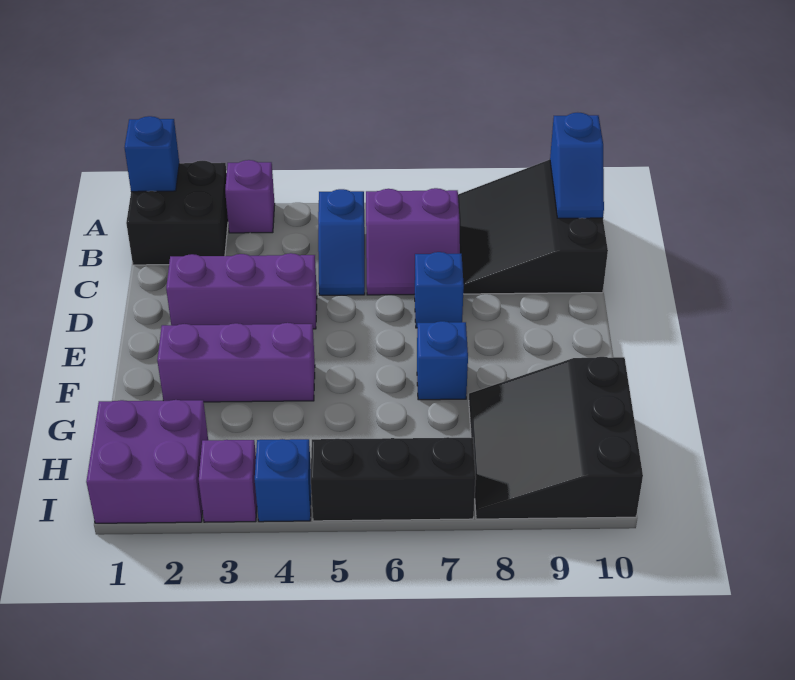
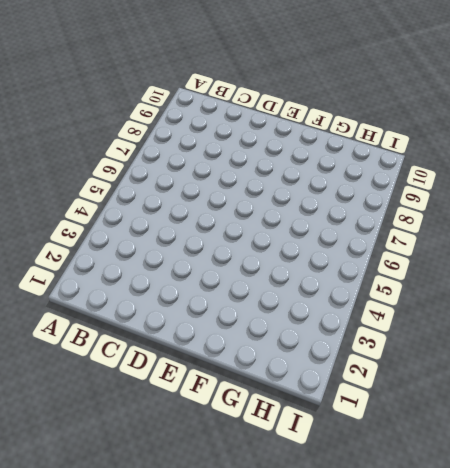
none -> black 2x2 brick [126,161,228,265]
none -> purple 1x1 brick [225,160,275,233]
none -> black 3x3 slope [458,160,608,294]

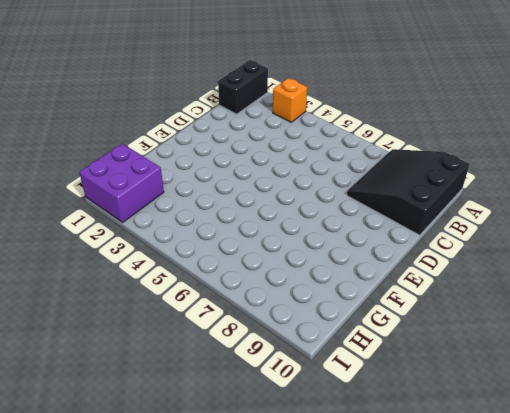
black 1x2 brick [218,60,268,114] -> black 2x2 brick [126,161,228,265]
orange 1x1 brick [273,78,307,122] -> purple 1x1 brick [225,160,275,233]
none -> blue 1x2 slope [318,189,365,295]
none -> purple 2x2 slope [366,188,460,295]
none -> purple 1x3 brick [166,253,317,329]

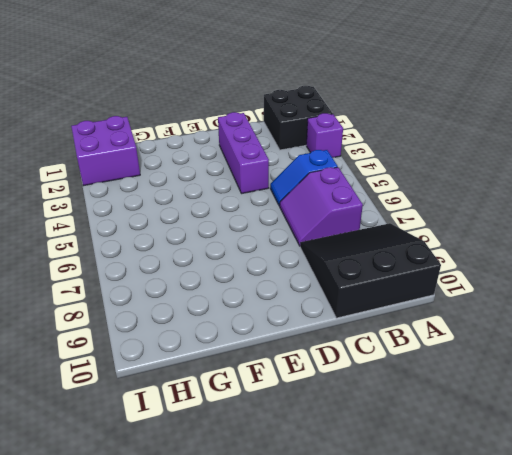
none -> blue 1x1 brick [415,252,464,328]
none -> purple 1x3 brick [157,323,315,402]
none -> blue 1x1 brick [417,321,468,400]

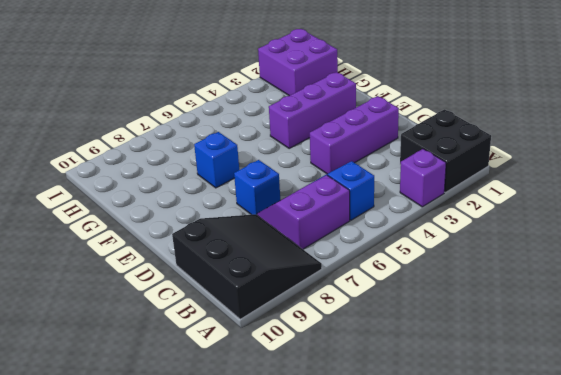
none -> black 3x3 slope [469,357,643,519]
none -> purple 1x1 brick [199,440,257,522]
none -> blue 1x1 brick [255,439,311,522]

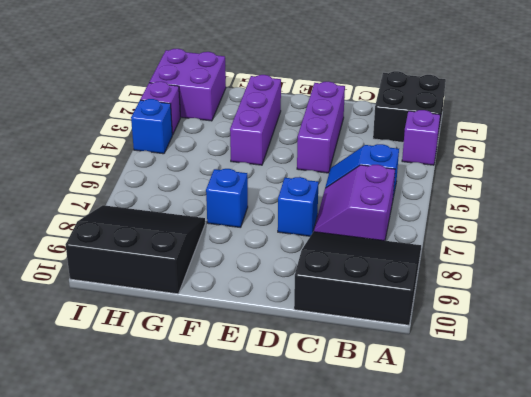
none -> black 1x3 brick [311,437,476,521]
none -> blue 1x1 brick [125,116,179,192]
none -> blue 1x2 slope [550,113,604,218]

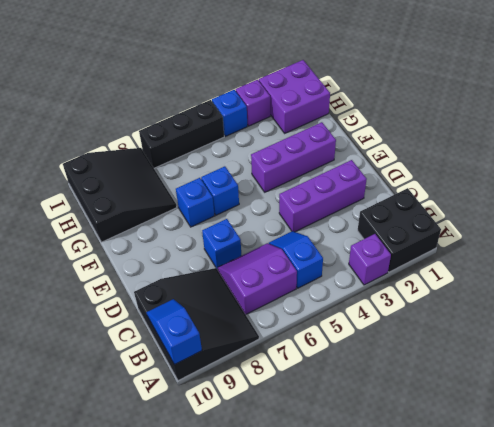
blue 1x1 brick [201,166,239,215] -> blue 1x1 brick moved to [125,116,179,192]

